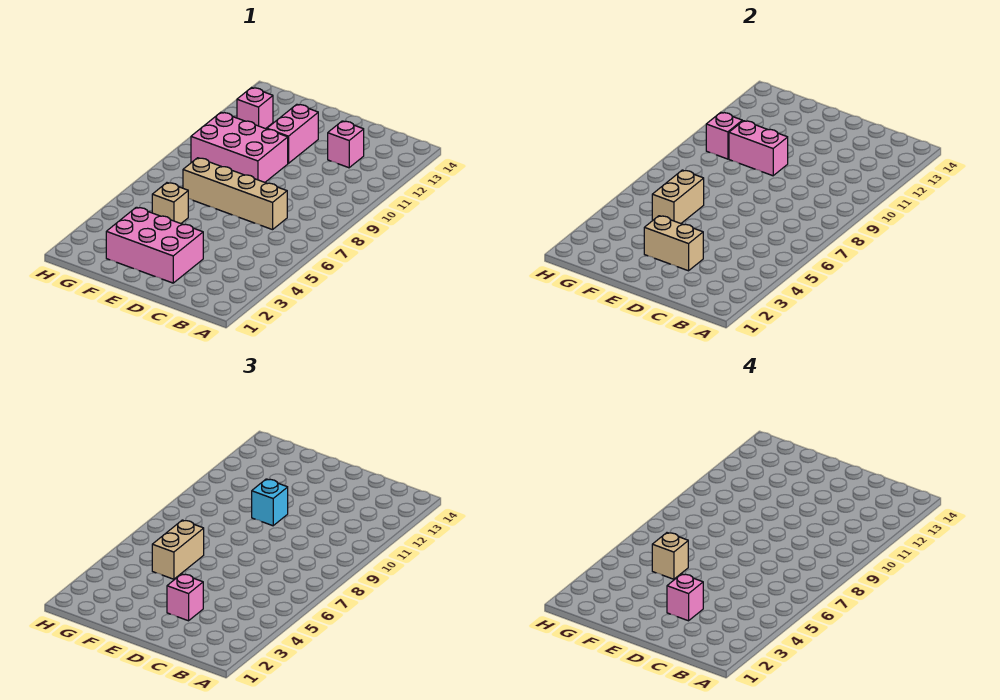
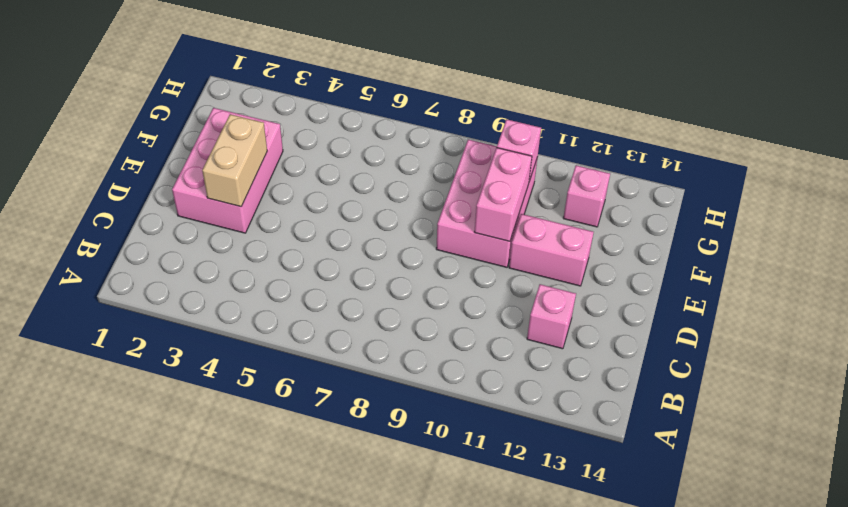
none -> tan 1x4 brick [183,158,287,230]
none -> tan 1x1 brick [152,183,188,223]
none -> tan 1x2 brick [652,170,704,223]

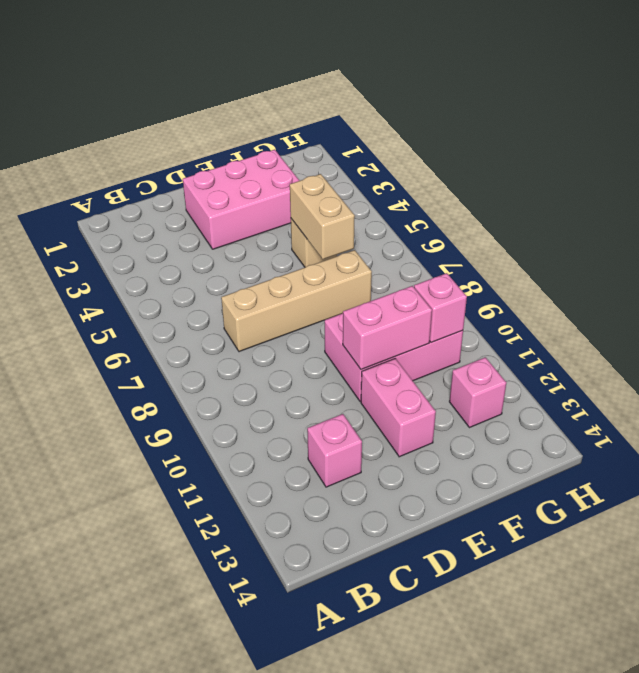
none -> tan 1x2 brick [644,216,703,271]
none -> pink 1x1 brick [167,574,203,621]
none -> cyan 1x1 brick [252,479,288,526]

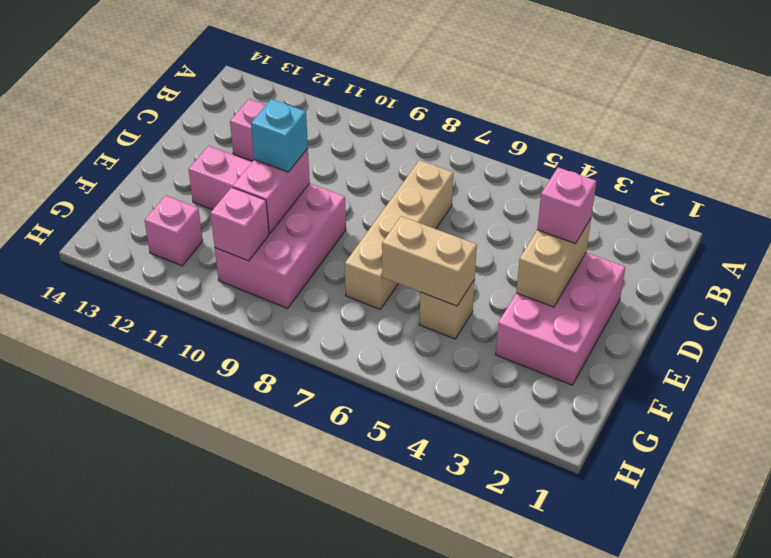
none -> tan 1x2 brick [152,520,204,579]
none -> pink 1x1 brick [667,574,703,621]
none -> tan 1x1 brick [652,533,688,579]

